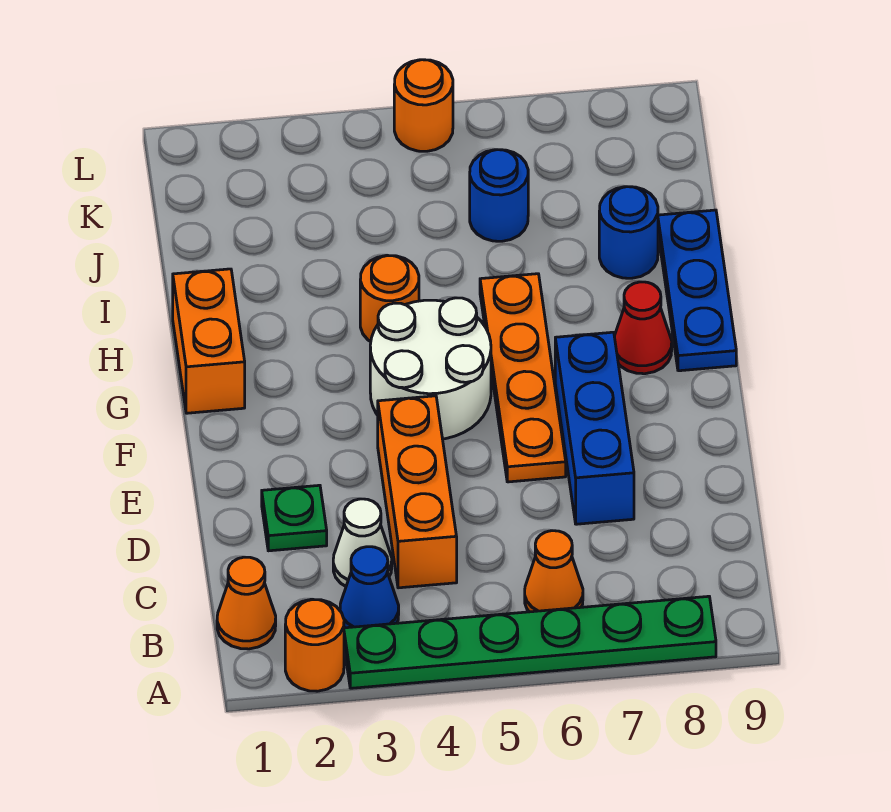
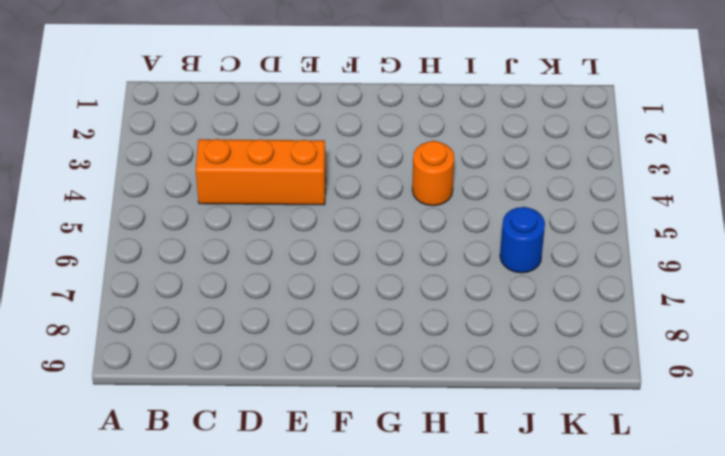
none -> orange 1x1 round brick [285,599,344,691]
none -> green 1x6 plate [344,596,716,688]
none -> orange 1x1 cone [217,557,276,649]

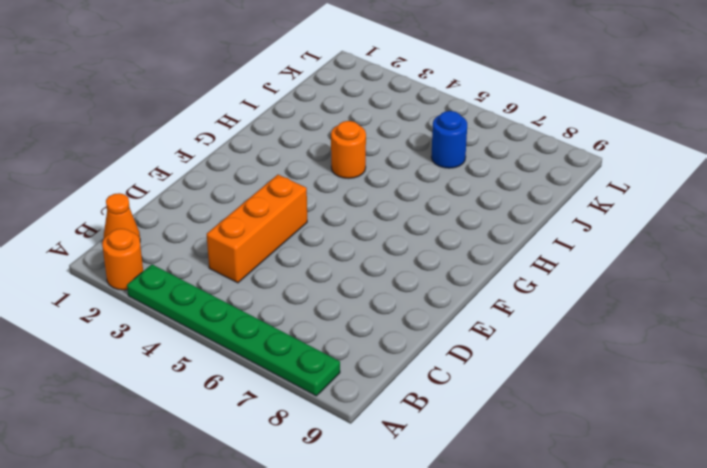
none -> blue 1x1 cone [340,547,399,628]
none -> orange 1x1 cone [525,531,583,612]
none -> white 1x1 cone [333,499,392,586]

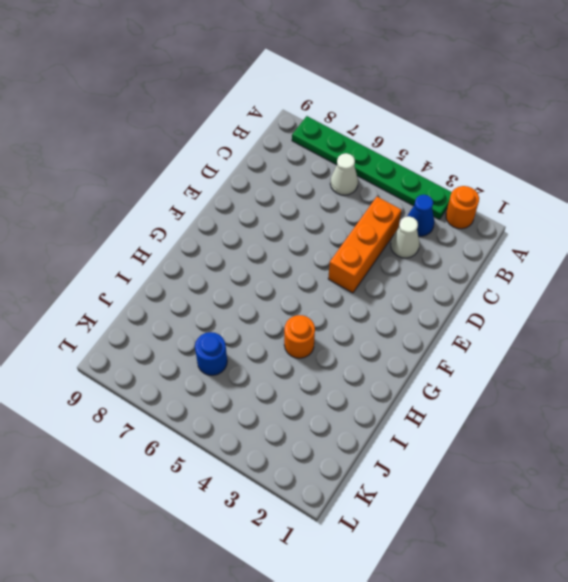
white 1x1 cone [330,153,358,195] -> orange 1x1 cone [525,531,583,612]
none -> orange 1x1 cone [217,557,276,649]
none -> green 1x1 plate [262,485,327,551]
none -> blue 1x3 brick [555,332,634,524]

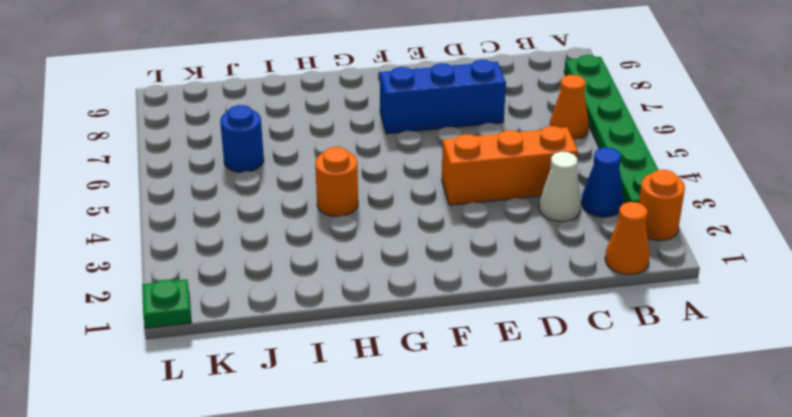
green 1x1 plate [142,279,191,328] -> green 1x1 plate moved to [262,485,327,551]
none -> orange 1x4 plate [480,274,566,482]
none -> white 2x2 round brick [370,298,491,439]
none -> orange 1x2 brick [173,269,245,413]

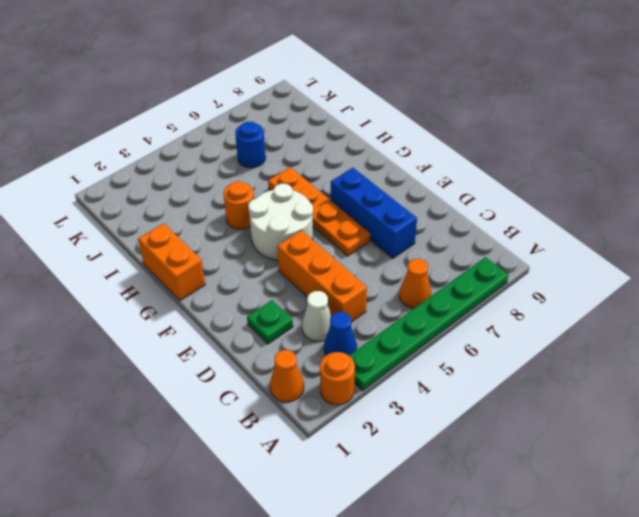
none -> red 1x1 cone [614,282,672,374]
none -> blue 1x3 plate [658,210,736,371]
none -> blue 1x1 round brick [599,187,658,278]

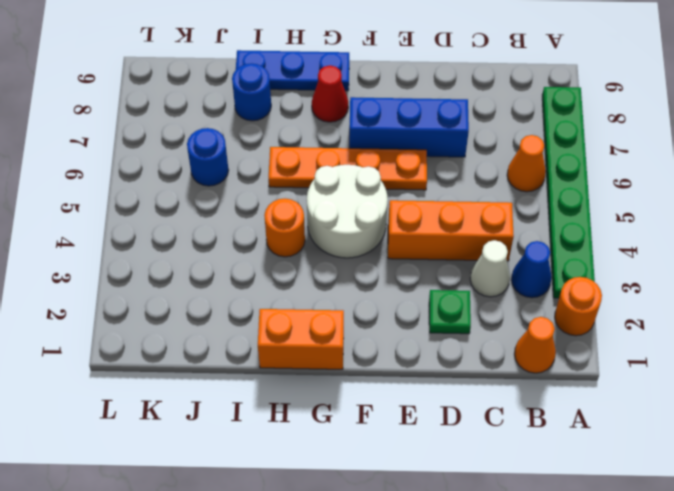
none -> orange 1x1 round brick [394,60,453,151]

